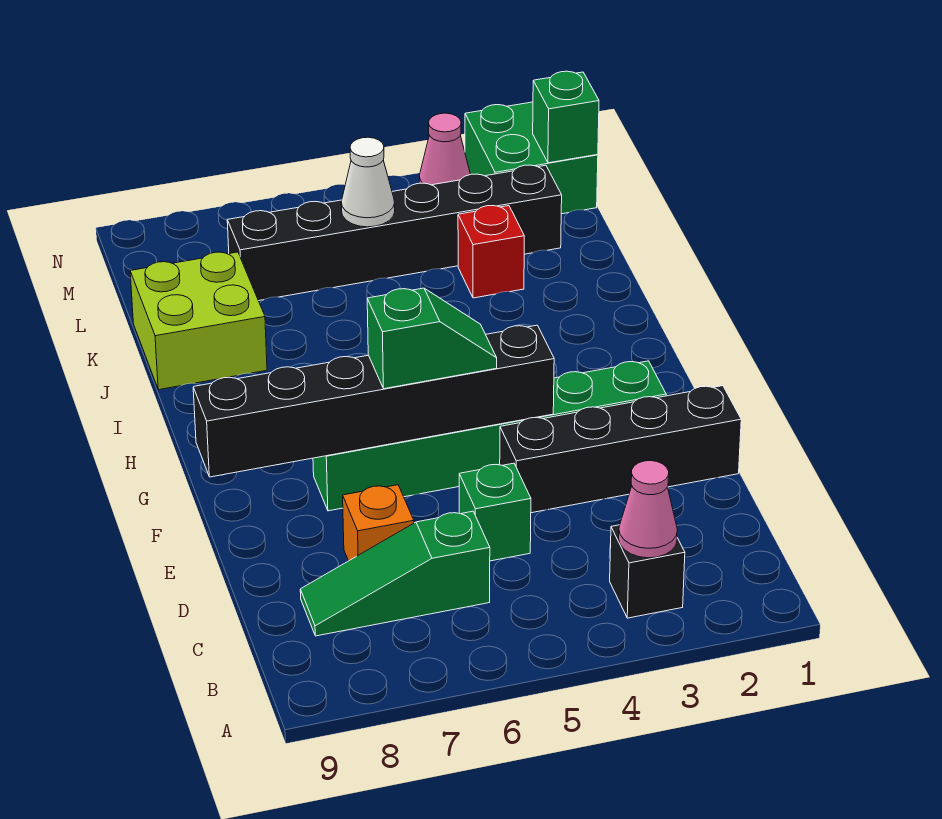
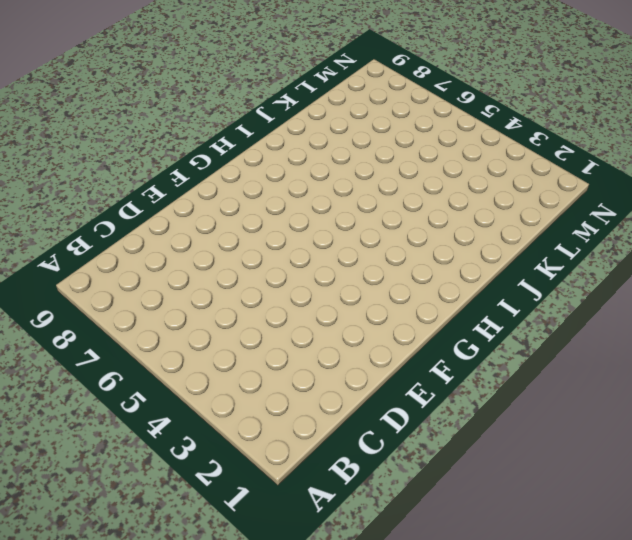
none -> black 1x1 brick [610,525,685,618]
none -> green 1x3 slope [300,511,490,636]
none -> green 1x1 brick [459,463,531,561]

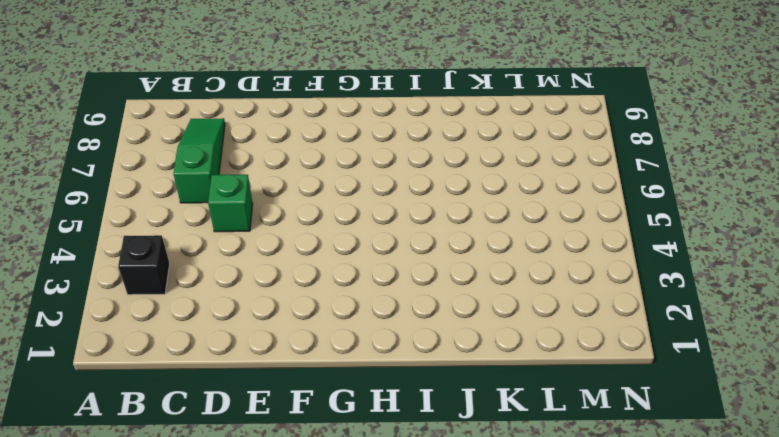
none -> orange 1x1 brick [343,485,414,561]
none -> black 1x4 brick [500,386,741,513]
none -> green 1x6 brick [313,361,666,511]

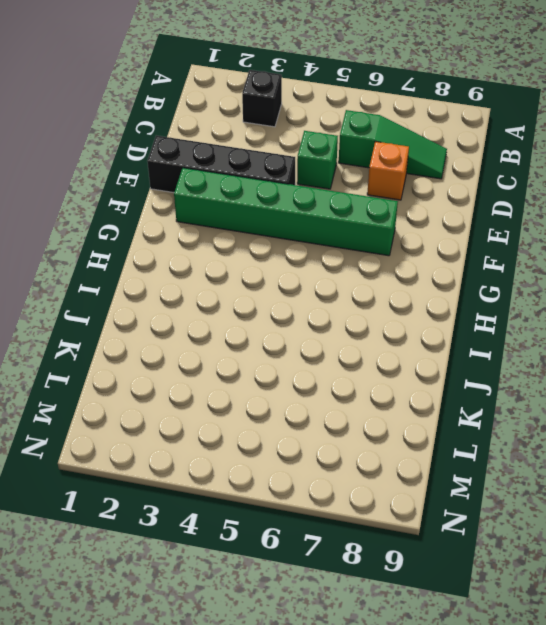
none -> lime 2x2 brick [130,252,267,390]
none -> red 1x1 brick [458,206,524,298]
none -> black 1x6 brick [227,165,562,301]

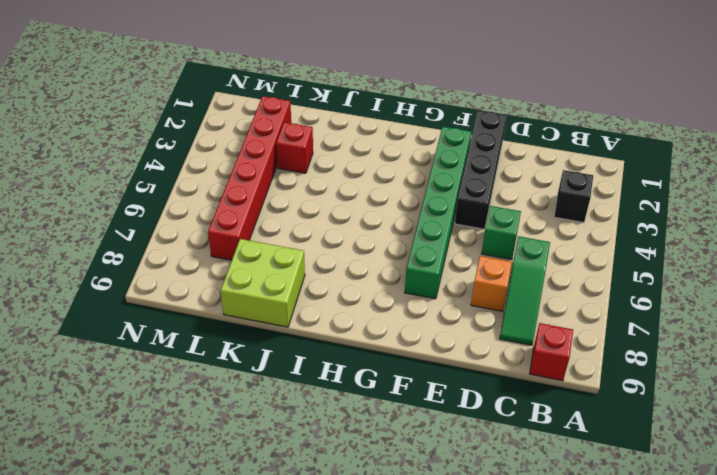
red 1x1 brick [530,323,573,381] -> none
red 1x6 brick [208,96,291,260] -> black 1x6 brick [227,165,562,301]
none -> green 2x2 brick [465,102,598,214]
none -> pink 1x1 cone [419,113,470,185]
none -> pink 1x1 cone [619,461,678,558]

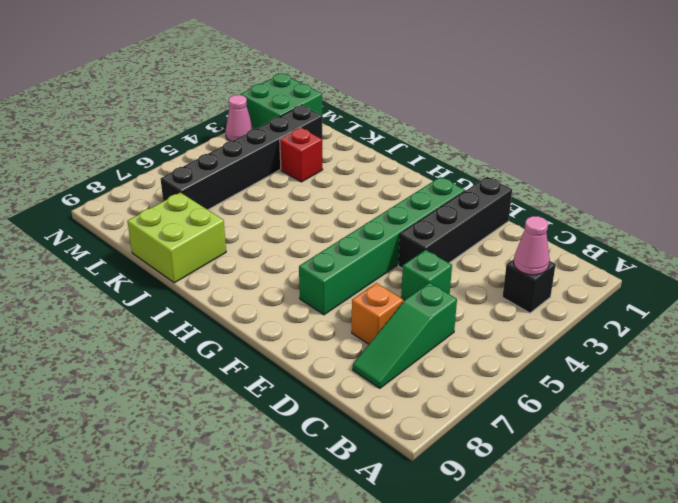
none -> black 1x6 brick [193,325,554,477]
none -> white 1x1 cone [341,137,395,227]
none -> green 1x1 brick [533,71,599,163]

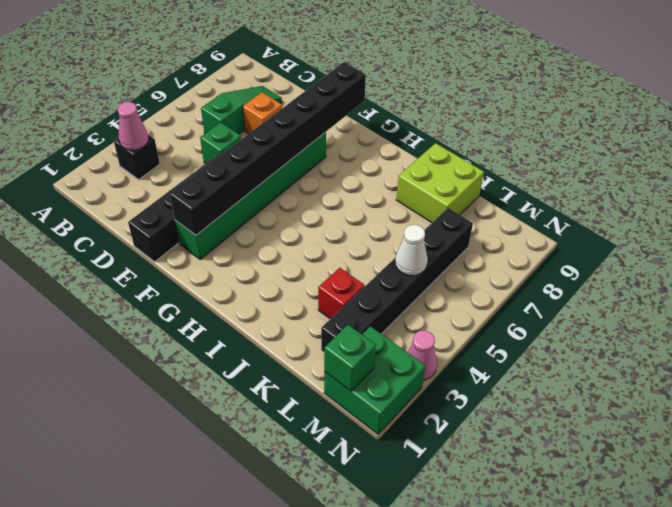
black 1x8 brick [170,62,366,235] -> black 1x6 brick [193,325,554,477]
none -> green 1x2 slope [367,288,497,389]

